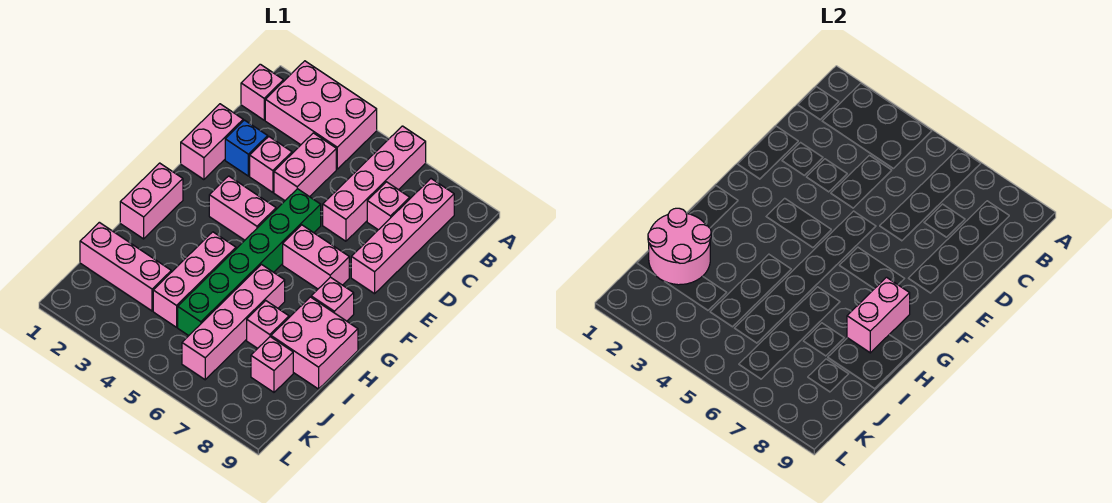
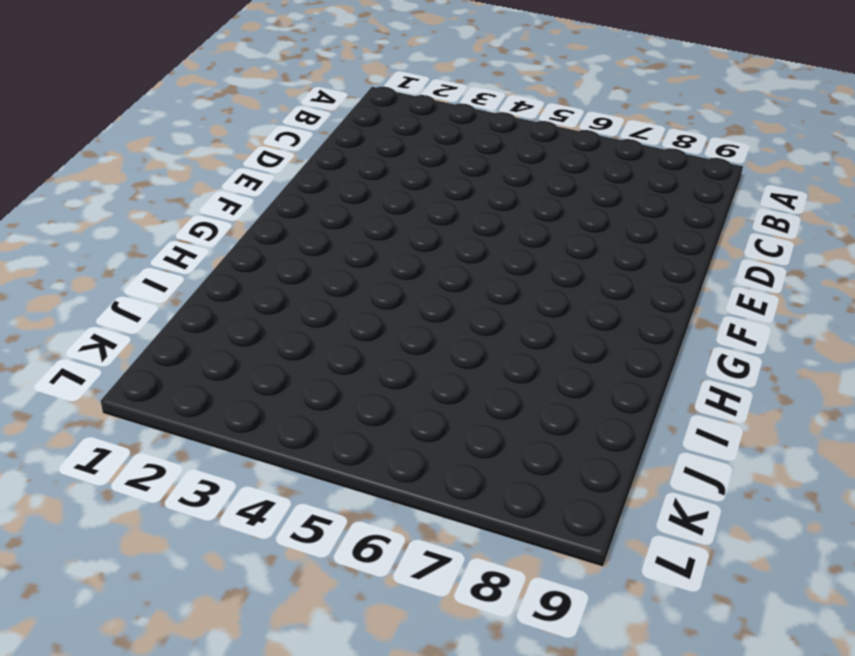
none -> pink 2x3 brick [265,61,377,169]
none -> pink 1x4 brick [323,126,426,241]
none -> pink 1x1 brick [241,64,283,120]

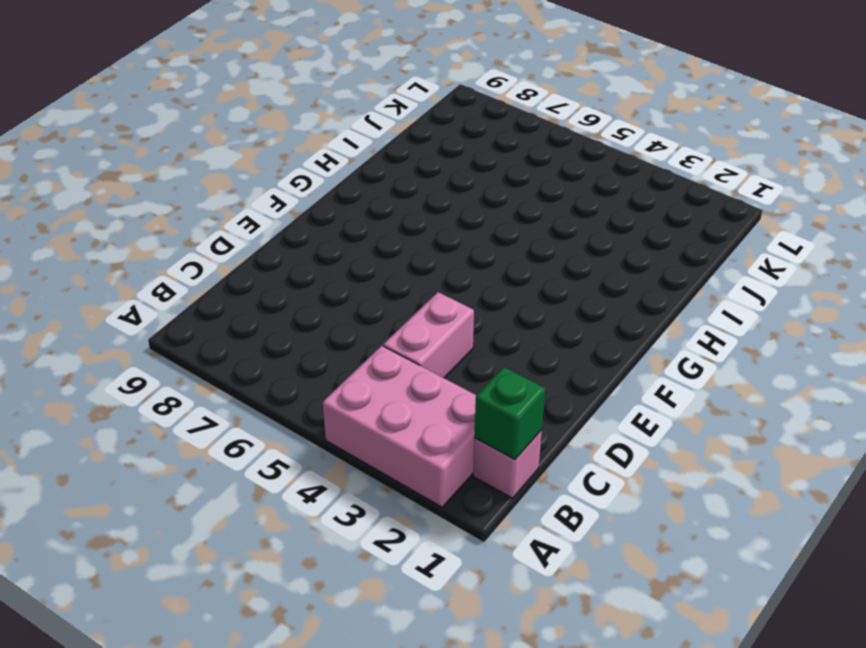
green 1x1 brick [474,367,545,459] -> none
none -> pink 1x4 brick [323,126,426,241]
none -> pink 1x4 brick [351,179,454,294]
none -> pink 1x1 brick [367,182,410,230]

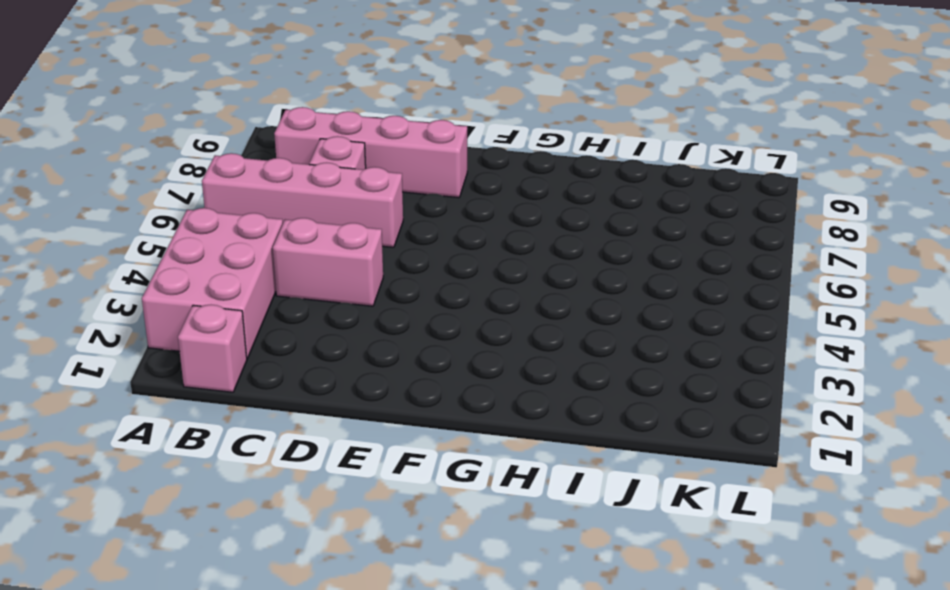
none -> pink 1x2 brick [181,104,243,180]
none -> blue 1x1 brick [225,120,268,176]
none -> pink 1x1 brick [250,137,292,192]

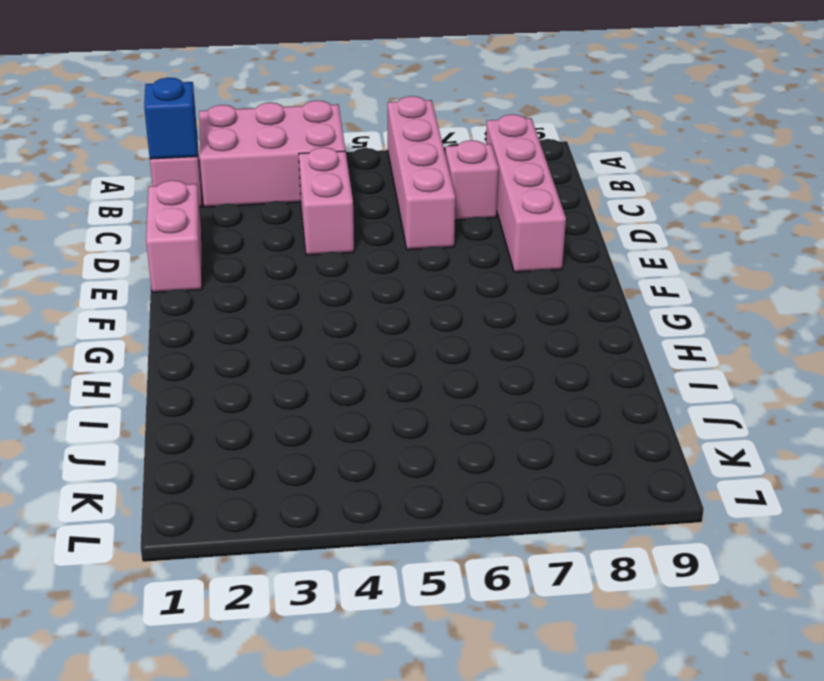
blue 1x1 brick [144,78,197,159] -> blue 1x1 brick moved to [225,120,268,176]
none -> pink 1x1 brick [250,137,292,192]
none -> green 1x6 brick [178,189,321,336]
none -> pink 1x2 brick [209,176,276,240]

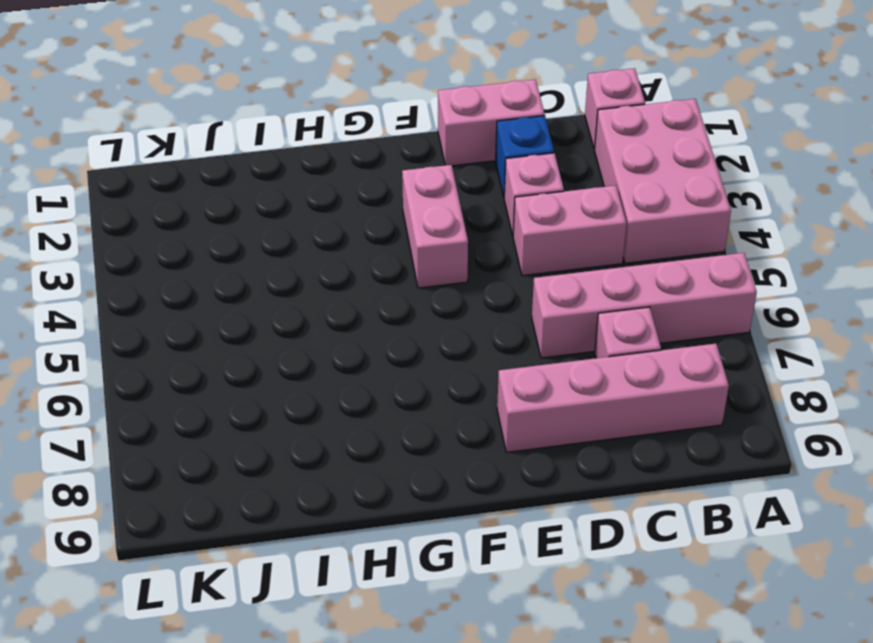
none -> green 1x6 brick [178,189,321,336]
none -> pink 1x2 brick [283,225,349,289]
none -> pink 1x2 brick [120,163,183,239]

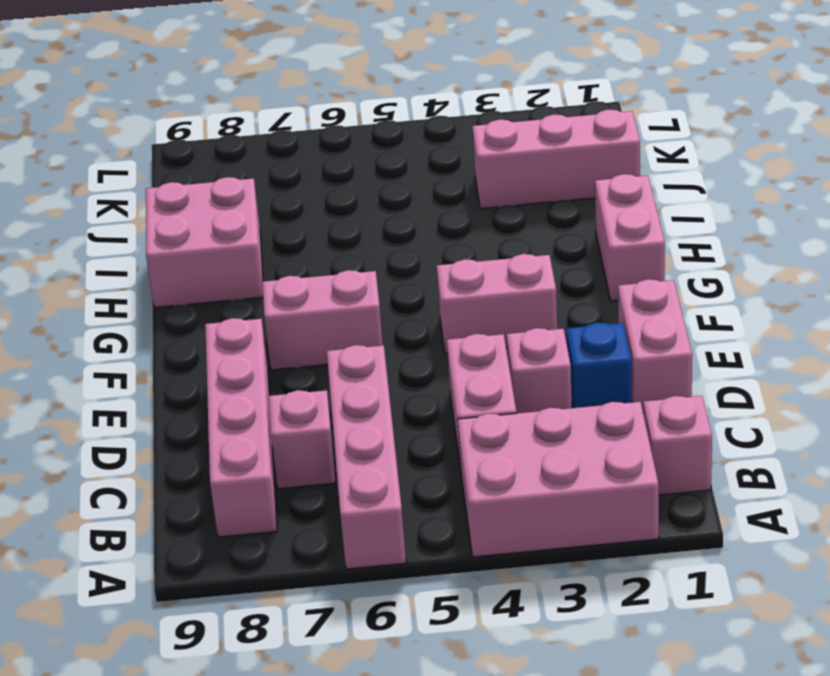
none -> green 1x6 brick [178,189,321,336]
none -> pink 1x1 brick [311,277,354,321]
none -> pink 1x3 brick [153,232,236,327]

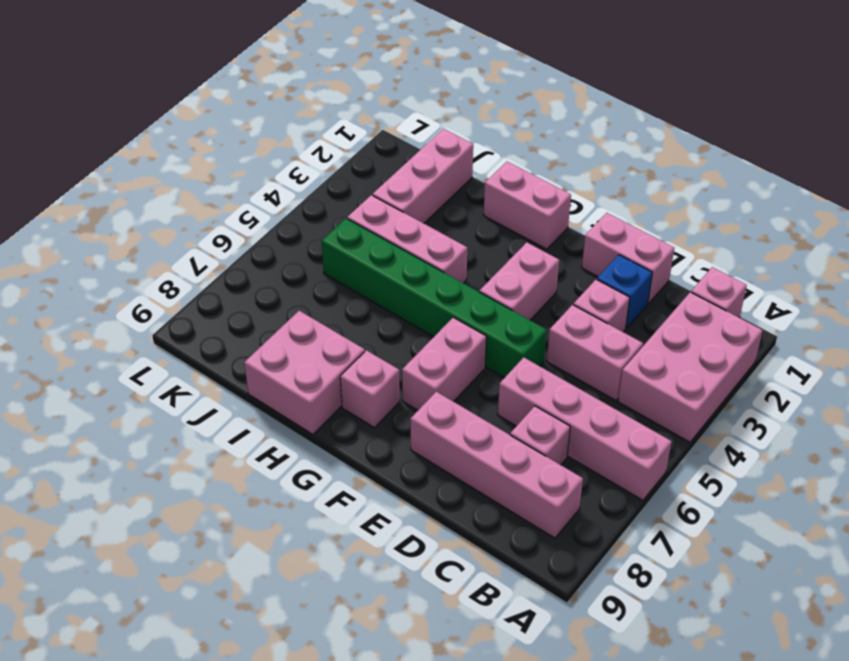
none -> pink 1x4 brick [182,265,285,380]
none -> pink 1x1 brick [247,301,289,348]
none -> pink 1x1 brick [251,337,293,392]

